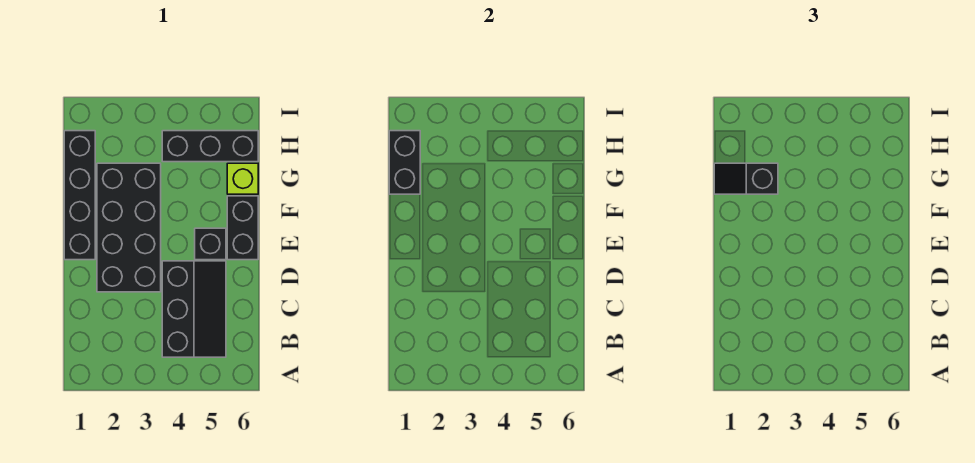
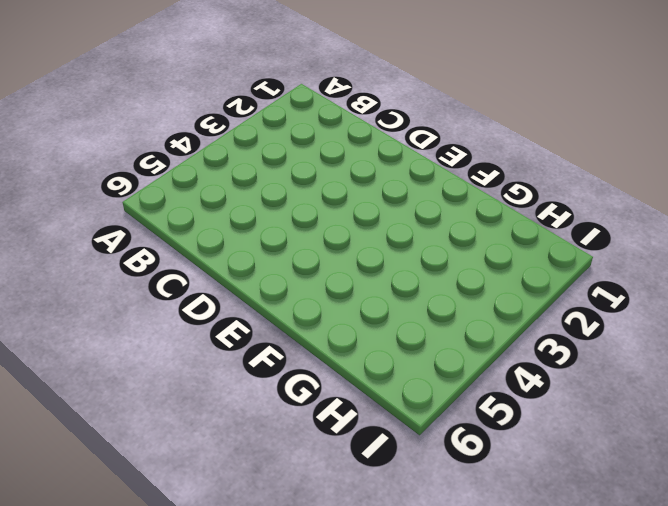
none -> black 2x3 slope [162,261,226,357]
none -> black 2x4 brick [97,163,161,292]

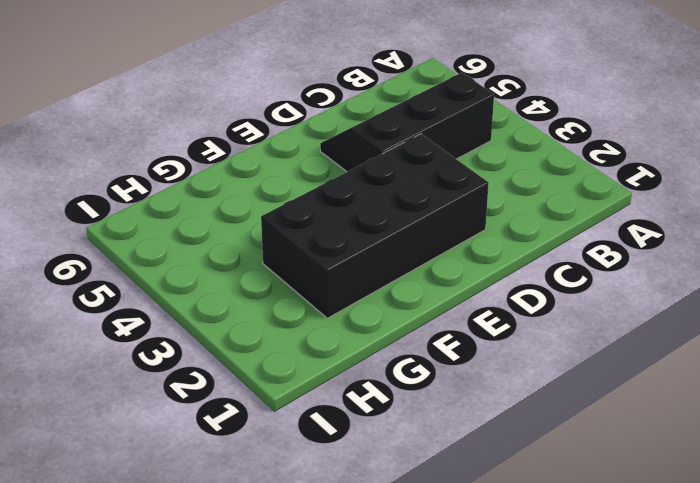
none -> black 1x4 brick [64,131,95,260]
none -> black 1x1 brick [195,228,226,260]

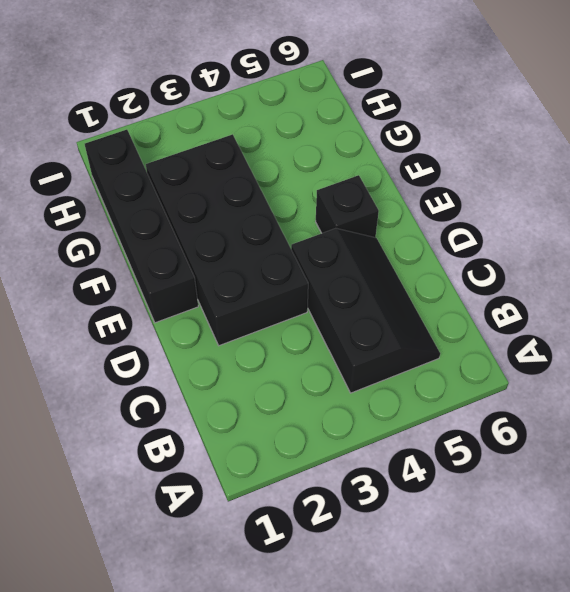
none -> black 1x2 brick [227,196,258,260]
none -> lime 1x1 brick [227,163,258,194]

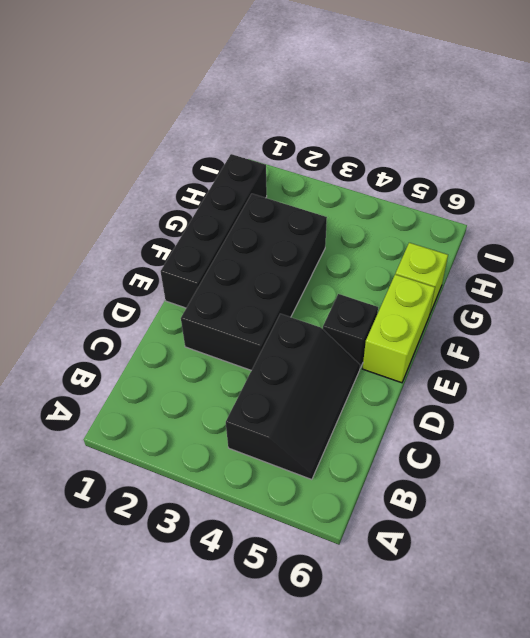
lime 1x2 brick [362,275,435,383] -> black 1x2 brick [227,196,258,260]
none -> black 1x3 brick [162,131,258,162]
none -> black 1x2 brick [389,131,420,194]

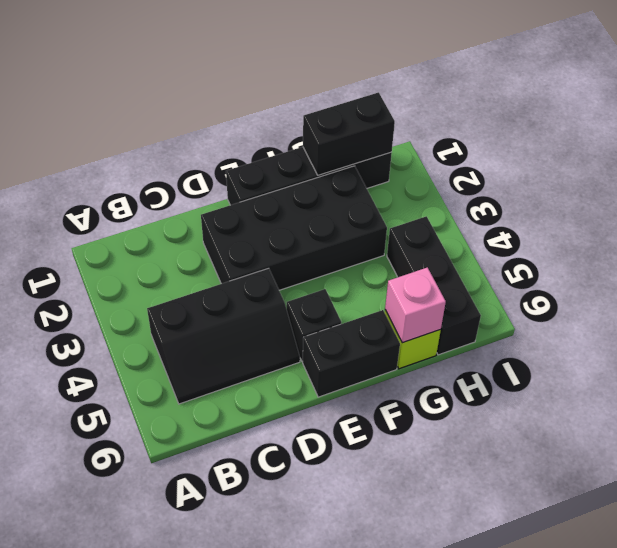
pink 1x1 brick [385,267,446,343] -> none
none -> black 1x2 slope [714,163,778,194]

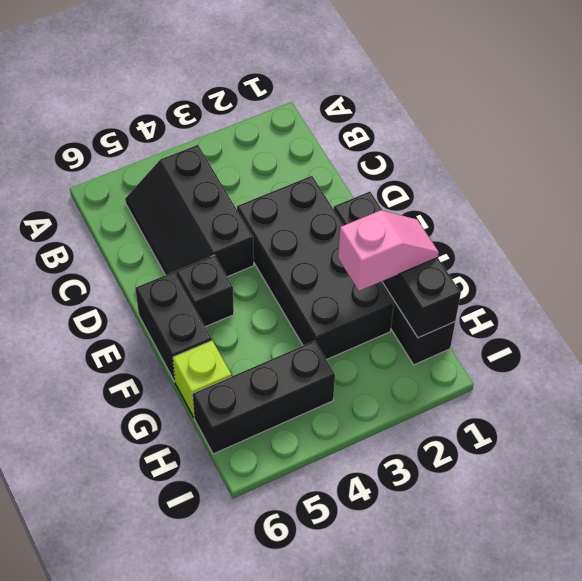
pink 1x2 slope [338,210,439,291] -> black 1x2 slope [714,163,778,194]

